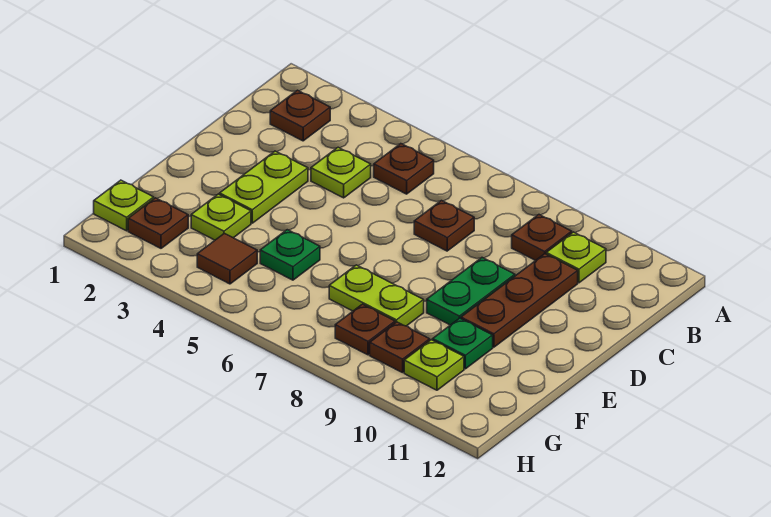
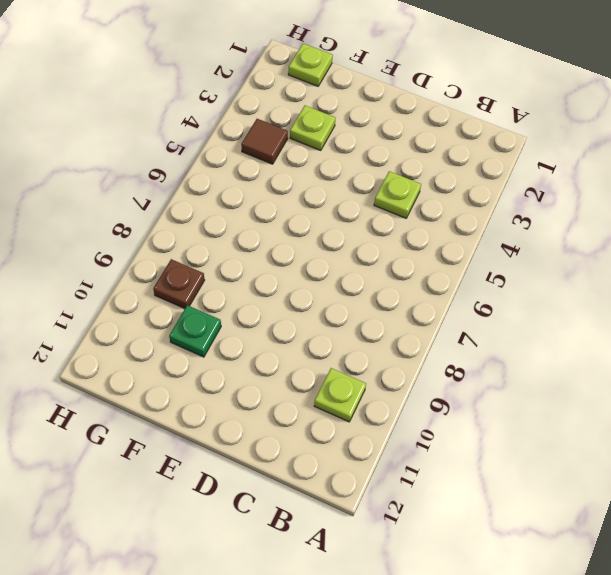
none -> brown 1x1 plate [270,90,330,141]
none -> brown 1x1 plate [374,144,434,194]
none -> brown 1x1 plate [512,215,572,261]

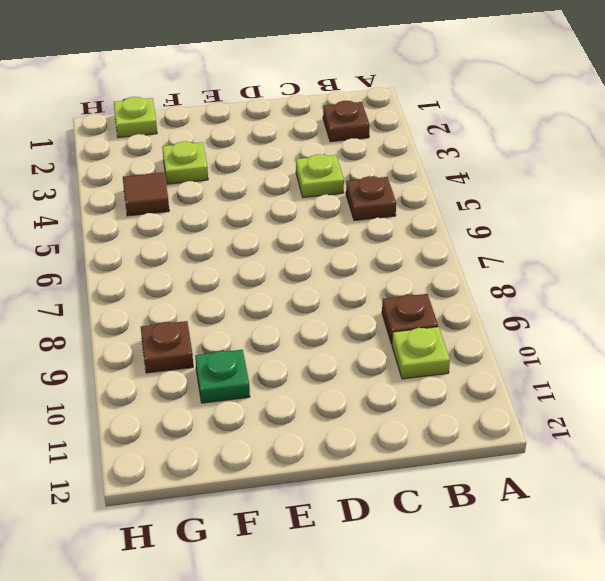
none -> brown 1x1 plate [414,201,474,251]
none -> brown 1x3 plate [461,254,578,347]
none -> lime 1x2 plate [220,151,308,223]

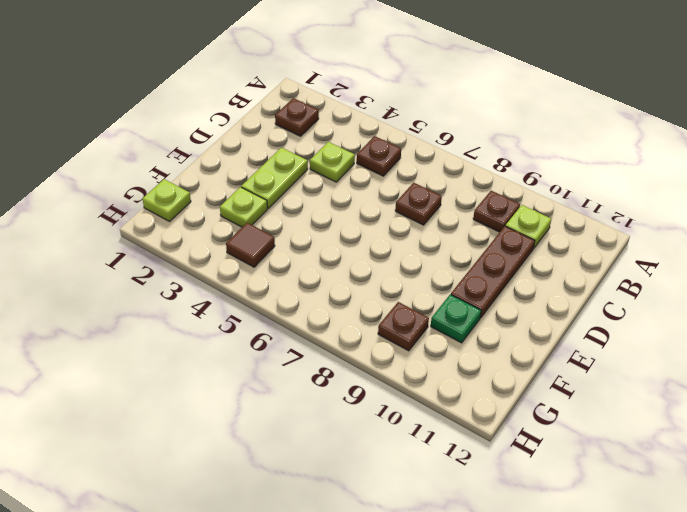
none -> green 1x2 plate [427,258,515,325]
none -> green 1x1 plate [260,230,320,280]
none -> lime 1x2 plate [329,265,424,326]

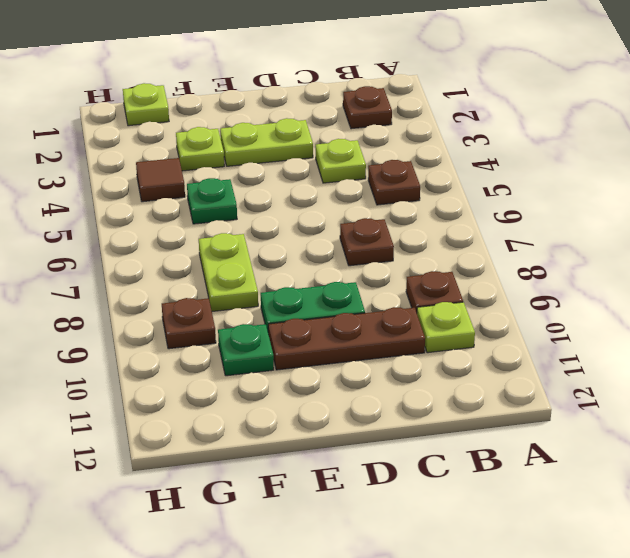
none -> brown 1x1 plate [128,198,188,248]
none -> brown 1x1 plate [335,304,395,355]
none -> lime 1x1 plate [404,340,464,390]

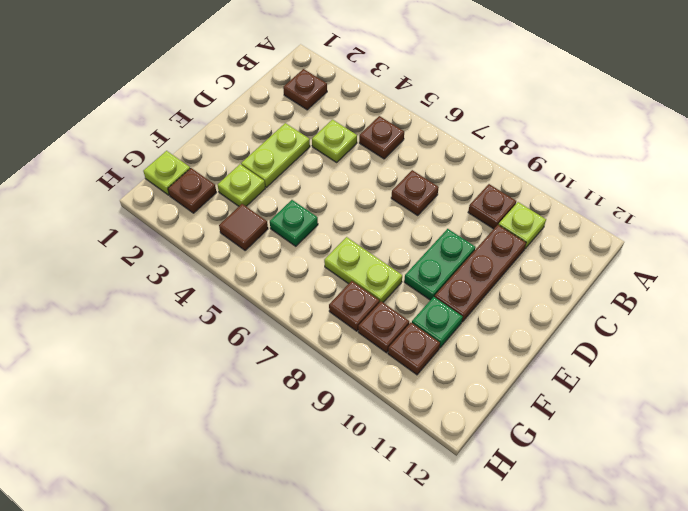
brown 1x1 plate [388,323,440,375] -> lime 1x1 plate [404,340,464,390]

